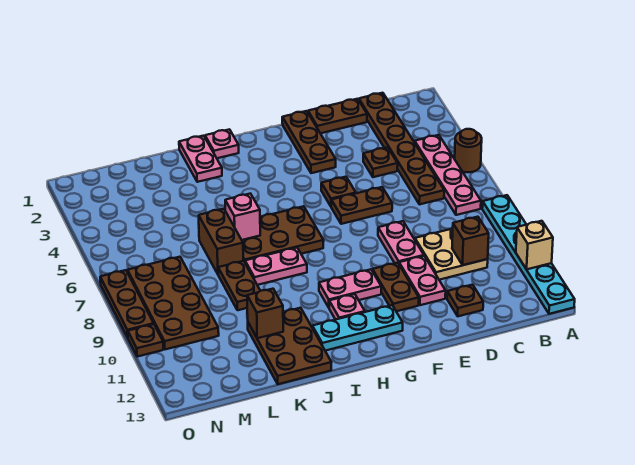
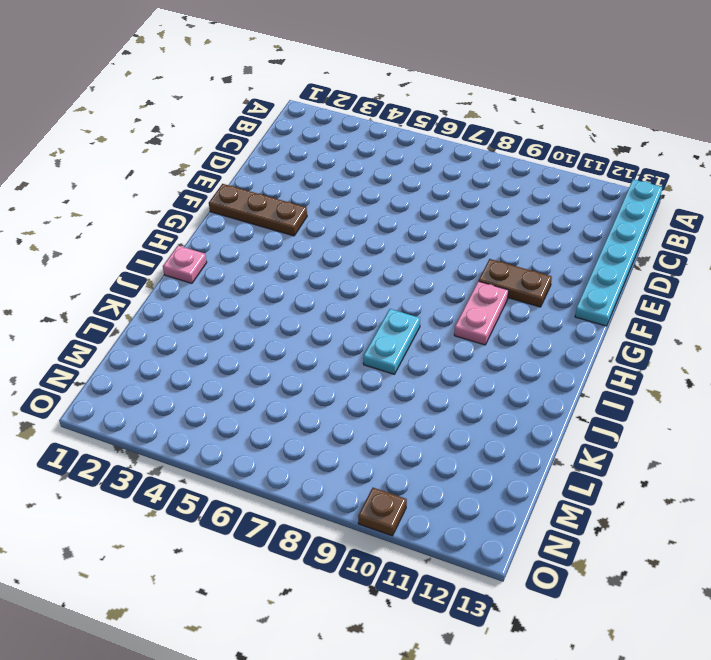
cyan 1x6 plate [575,179,662,326] -> cyan 1x6 plate turned to [482,195,575,314]
cyan 1x2 plate [363,309,420,374] -> pink 1x2 plate [245,248,307,285]
none -> brown 1x1 round brick [455,129,482,172]
none -> pink 1x4 plate [415,135,481,215]
none -> brown 1x6 plate [359,93,444,204]
none -> tan 2x2 plate [415,228,488,280]

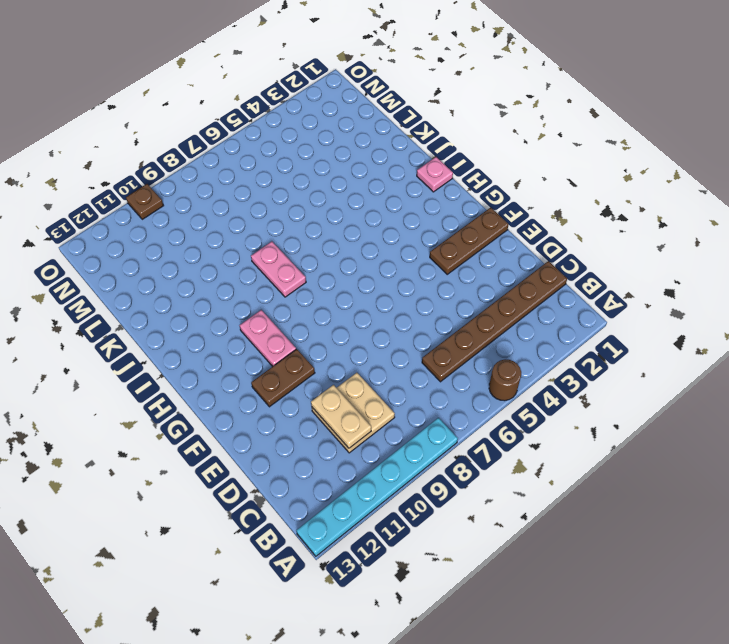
tan 1x2 plate [311,385,371,448] -> brown 1x1 brick [452,217,489,265]
none -> pink 1x4 plate [415,135,481,215]
none -> brown 1x2 plate [308,99,367,133]
none -> brown 1x1 plate [363,147,398,177]
none -> brown 1x1 plate [447,285,483,316]

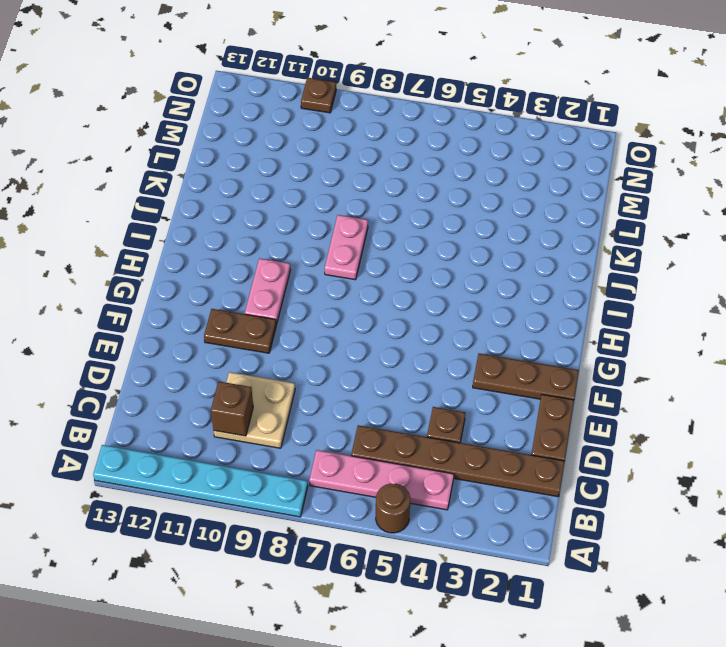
none -> brown 1x1 plate [447,285,483,316]
none -> brown 1x2 plate [331,187,392,224]
none -> pink 1x2 plate [378,221,424,263]
none -> pink 1x2 plate [399,256,446,305]

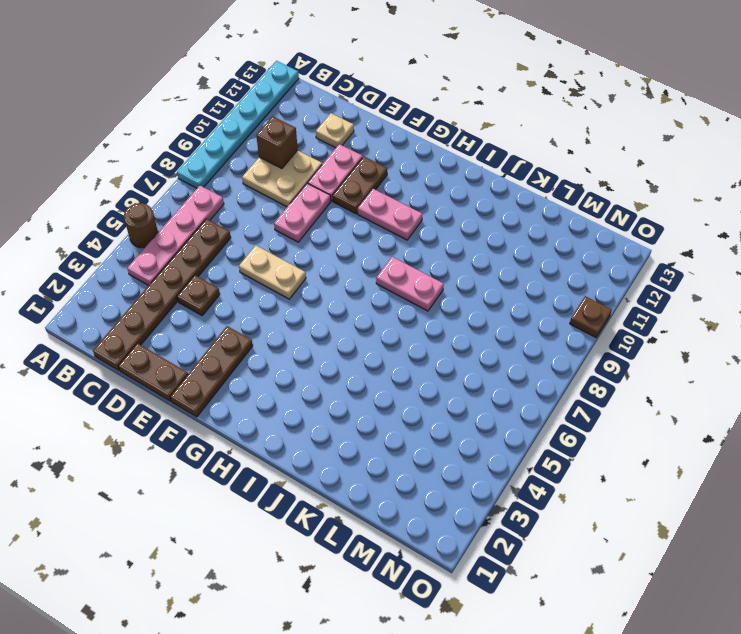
tan 1x1 plate [316,113,354,148] -> brown 1x1 plate [447,285,483,316]
tan 1x2 plate [239,246,306,299] -> brown 1x2 plate [331,187,392,224]
none -> brown 1x1 plate [321,177,356,206]
none -> cyan 1x3 plate [312,305,403,351]
none -> brown 2x3 plate [242,206,324,262]
none -> pink 1x1 plate [329,294,365,320]

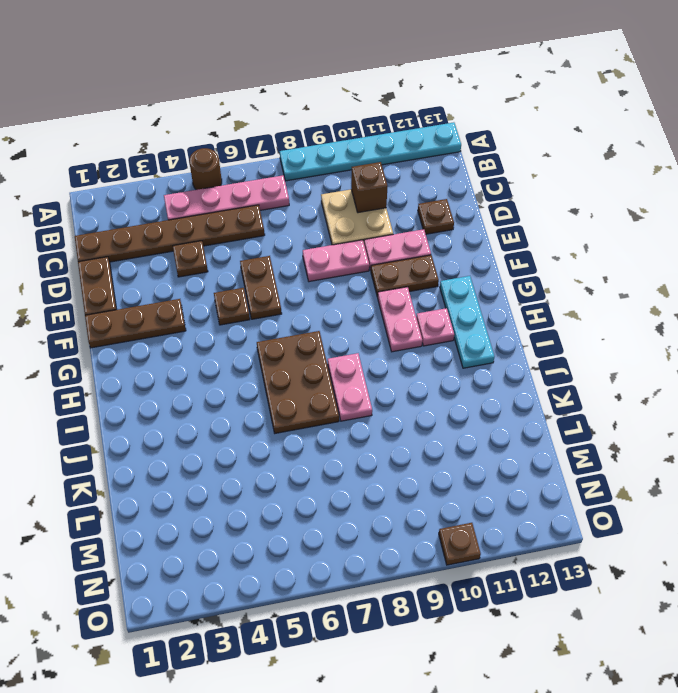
none -> pink 1x1 plate [205,129,239,158]
none -> pink 1x2 plate [179,136,222,182]
none -> brown 2x3 plate [248,308,332,384]
none -> brown 1x2 brick [199,209,243,274]

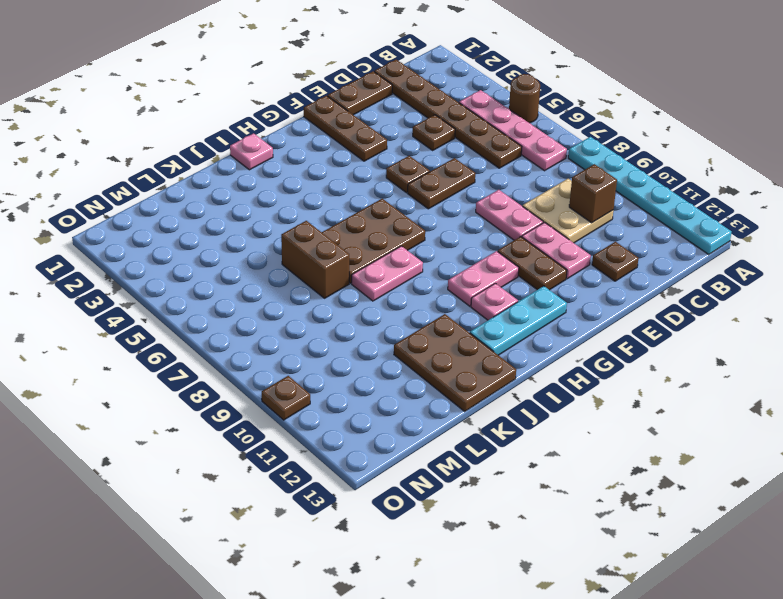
none -> pink 1x2 plate [179,136,222,182]
none -> brown 1x2 plate [218,261,260,310]
none -> brown 2x4 plate [127,257,219,349]
none -> brown 1x3 plate [100,270,154,337]

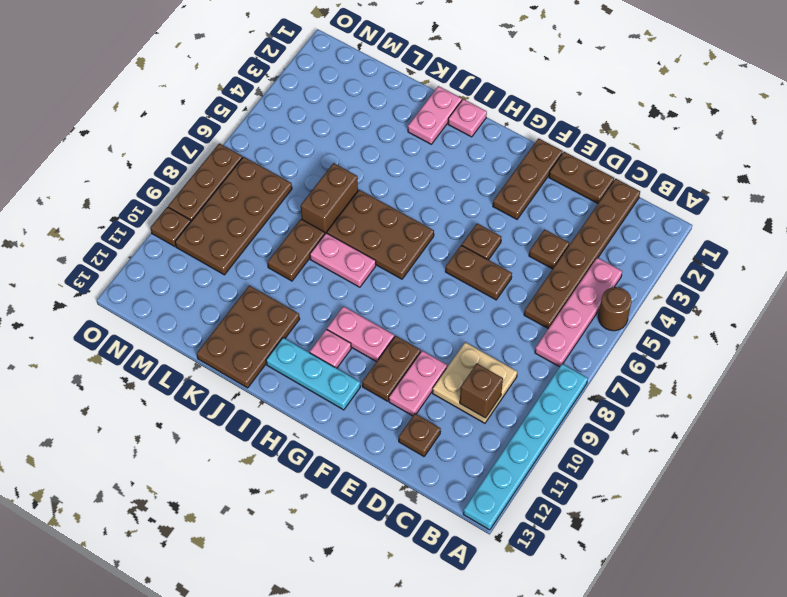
none -> pink 1x2 plate [378,221,424,263]
none -> tan 1x1 brick [516,221,553,269]
none -> pink 1x1 brick [225,194,260,240]
none -> brown 1x1 brick [247,289,283,338]

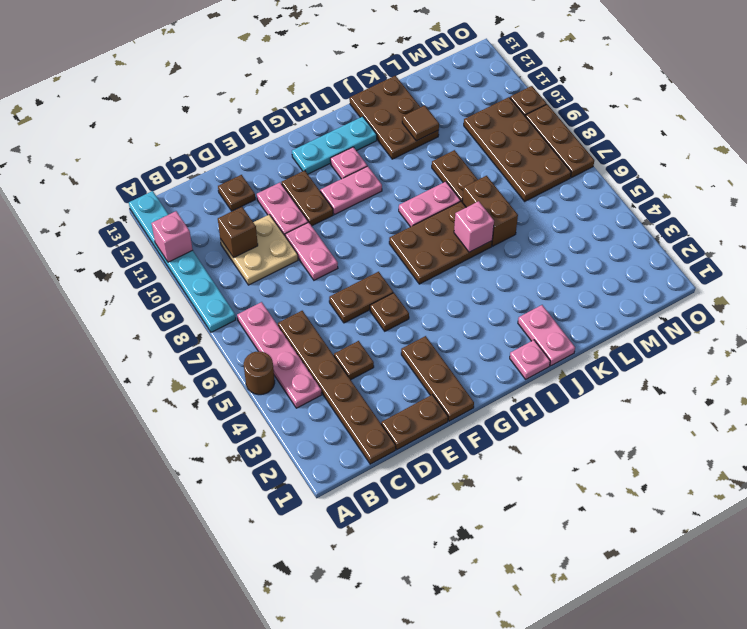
pink 1x1 brick [151,211,193,262] -> tan 1x1 brick [516,221,553,269]
brown 1x1 tile [402,105,439,141] -> brown 1x1 brick [247,289,283,338]

